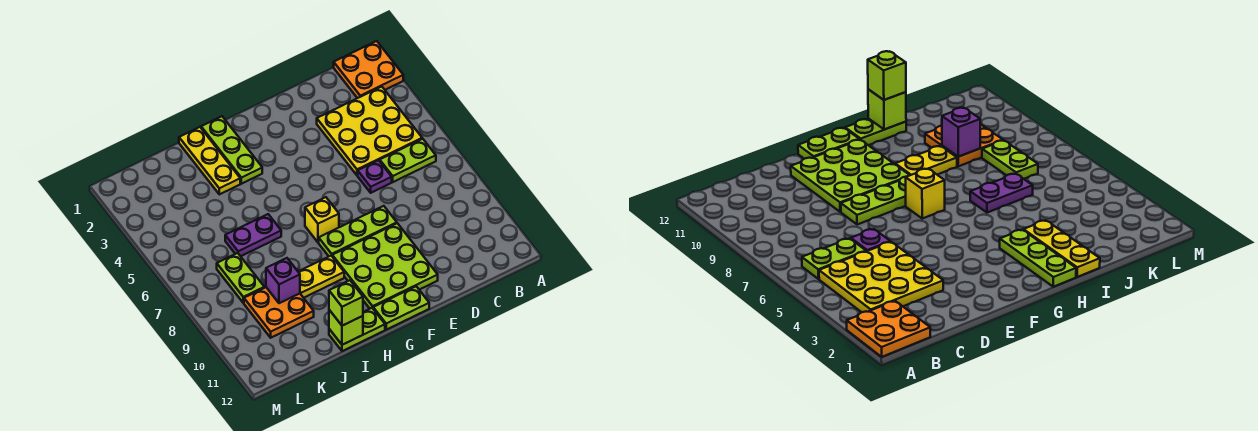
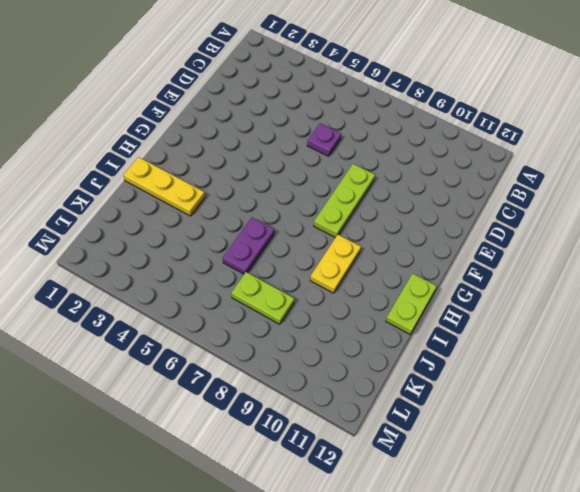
none -> orange 2x2 plate [334,41,403,98]
none -> yellow 3x3 plate [317,87,422,175]
none -> lime 1x2 plate [380,139,436,182]

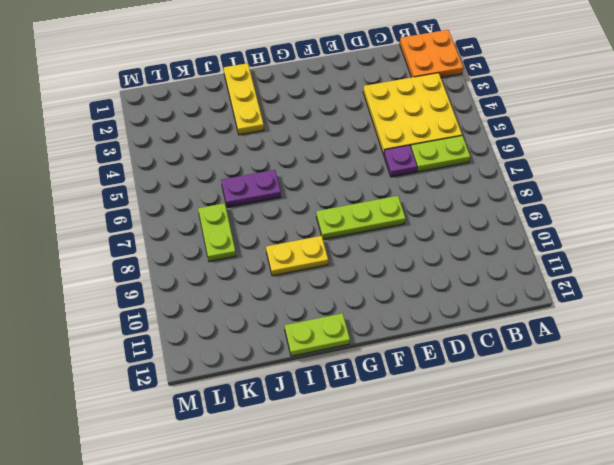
none -> lime 3x3 plate [332,223,438,309]
none -> lime 1x2 plate [373,286,429,330]
none -> yellow 1x1 brick [305,197,339,243]

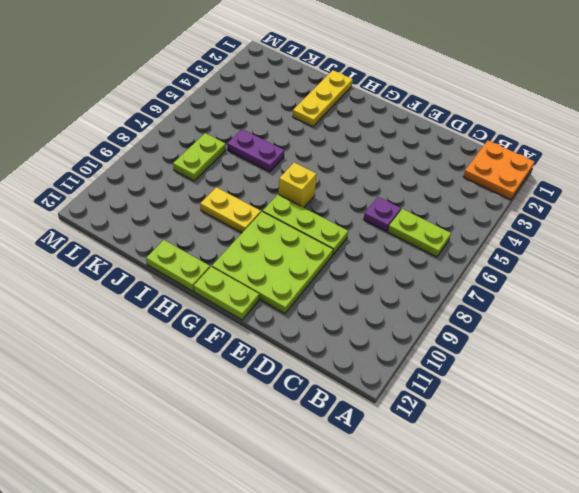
none -> yellow 3x3 plate [317,87,422,175]
none -> lime 1x3 plate [201,116,262,184]
none -> orange 2x2 plate [244,287,314,338]

